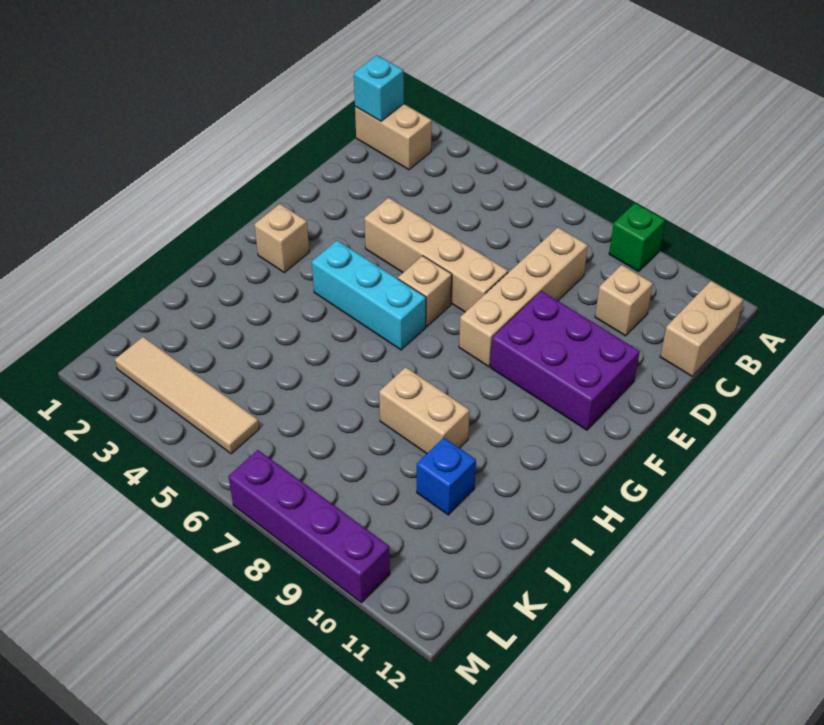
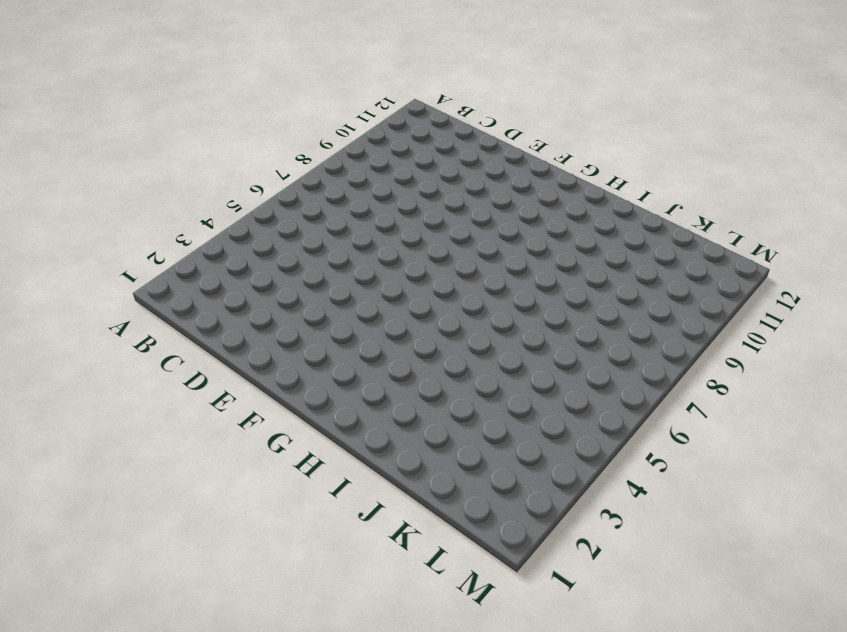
none -> green 1x1 brick [609,203,665,272]
none -> tan 1x2 brick [355,104,432,170]
none -> tan 1x2 brick [660,281,743,376]

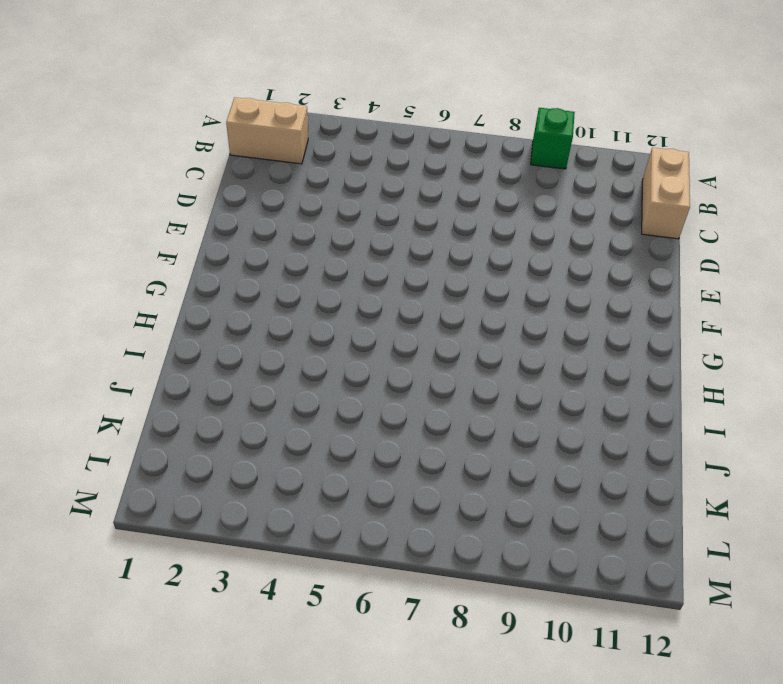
none -> tan 1x4 brick [459,228,588,367]
none -> tan 1x1 brick [595,265,653,336]
none -> tan 1x4 brick [364,198,508,312]

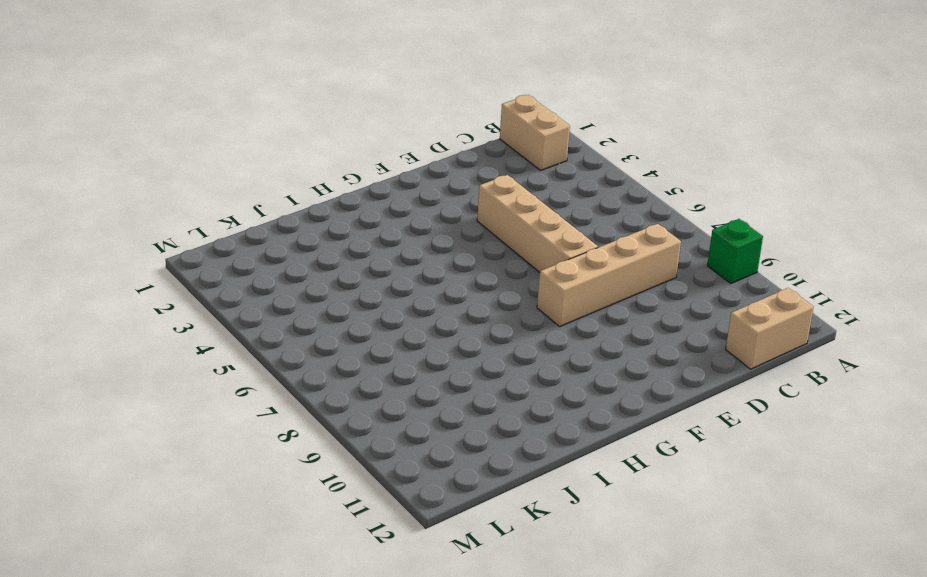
none -> tan 1x1 brick [595,265,653,336]
none -> purple 2x3 brick [490,291,640,430]
none -> tan 1x1 brick [398,256,452,327]

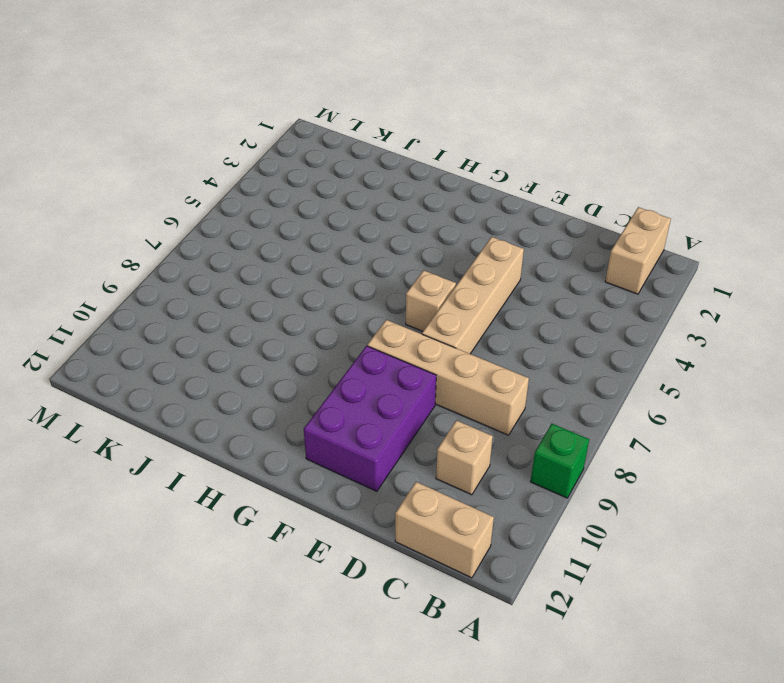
none -> tan 1x1 brick [254,204,309,273]
none -> cyan 1x3 brick [312,240,426,350]
none -> tan 1x2 brick [379,367,470,454]

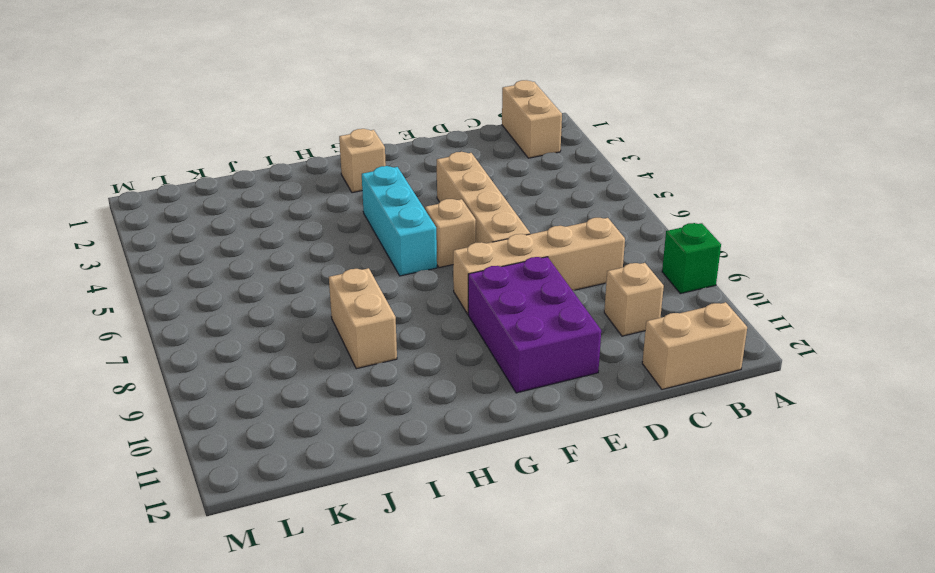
none -> blue 1x1 brick [417,438,476,515]
none -> tan 1x4 tile [115,337,259,454]
none -> purple 1x4 brick [228,450,390,603]

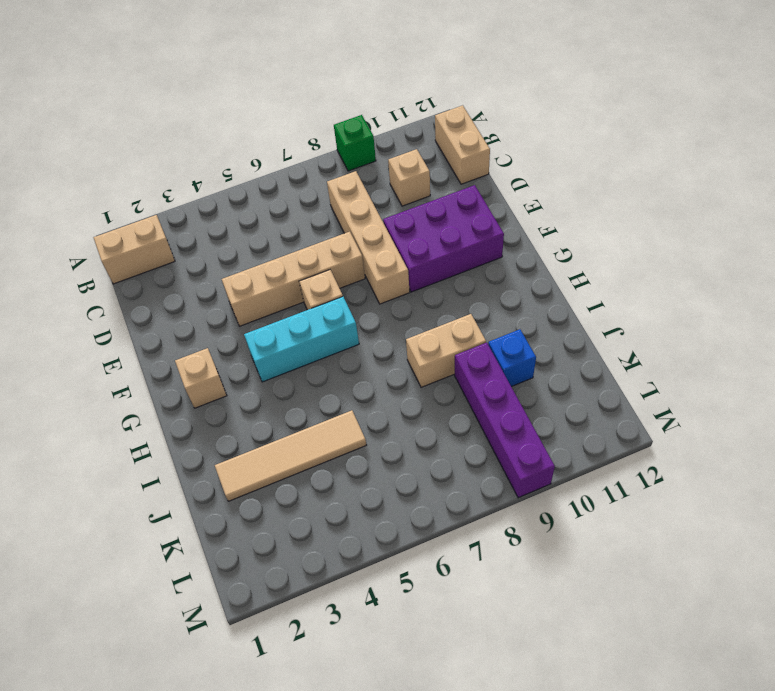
tan 1x4 tile [215,410,366,501] -> tan 1x4 tile moved to [115,337,259,454]
purple 1x4 brick [455,343,555,498] -> purple 1x4 brick turned to [228,450,390,603]
none -> cyan 1x1 brick [354,55,404,121]

